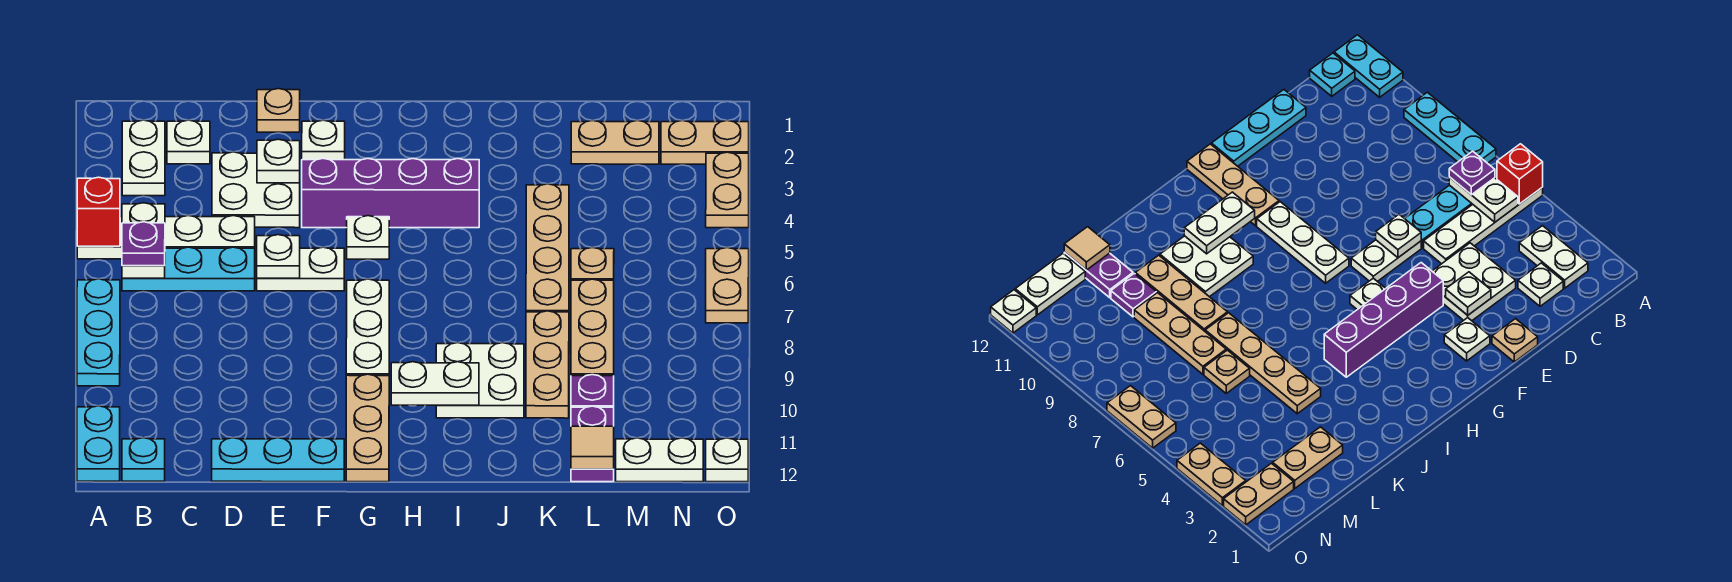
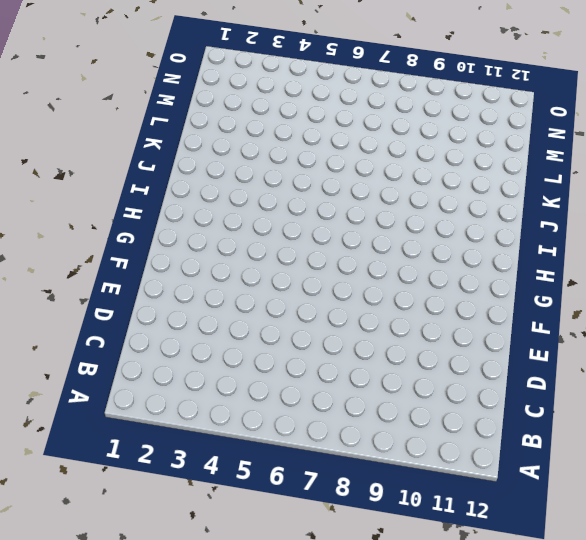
none -> white 1x4 plate [77,216,255,259]
none -> cyan 1x3 plate [77,279,120,386]
none -> cyan 1x2 plate [77,406,120,481]
none -> white 1x2 plate [122,120,165,196]

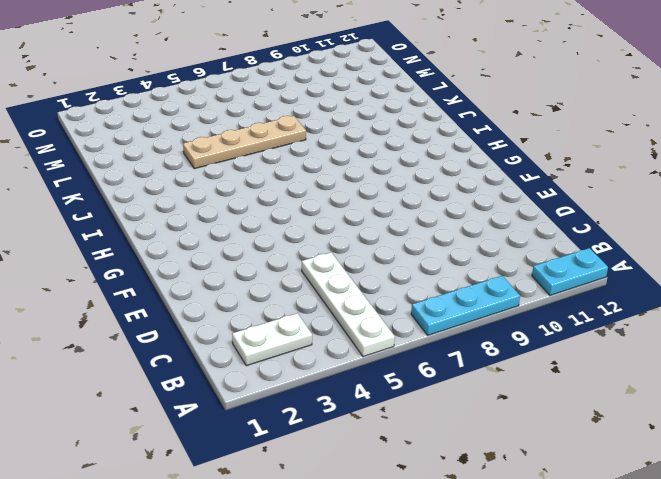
none -> cyan 1x3 plate [122,247,255,291]
none -> cyan 1x1 plate [122,438,165,481]
none -> white 1x1 plate [167,120,210,164]
none -> white 2x2 plate [212,152,300,228]

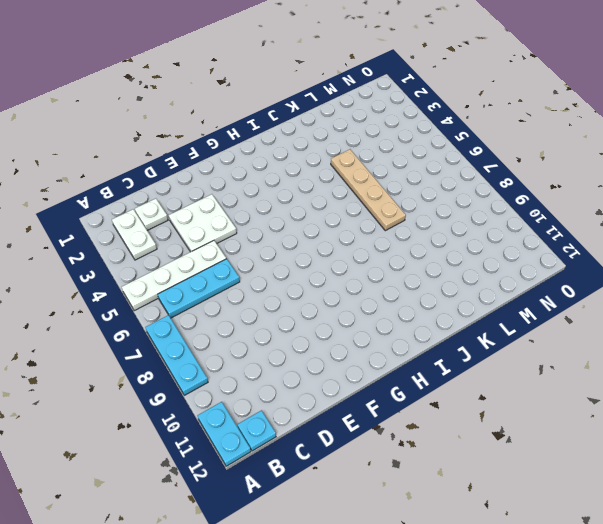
none -> cyan 1x3 plate [212,438,344,482]
none -> tan 1x1 plate [257,89,300,132]
none -> white 1x2 plate [257,247,344,291]
none -> white 1x1 plate [302,120,345,160]

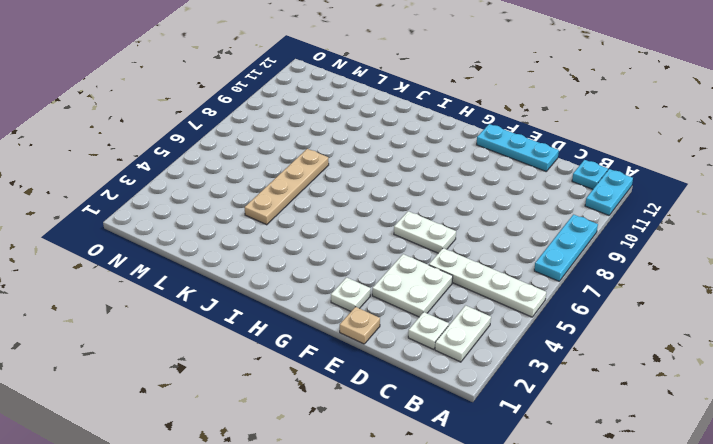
none -> cyan 1x3 plate [122,247,255,291]
none -> purple 1x4 brick [302,158,479,228]
none -> white 1x1 plate [347,216,389,259]
none -> white 1x3 plate [346,279,389,376]

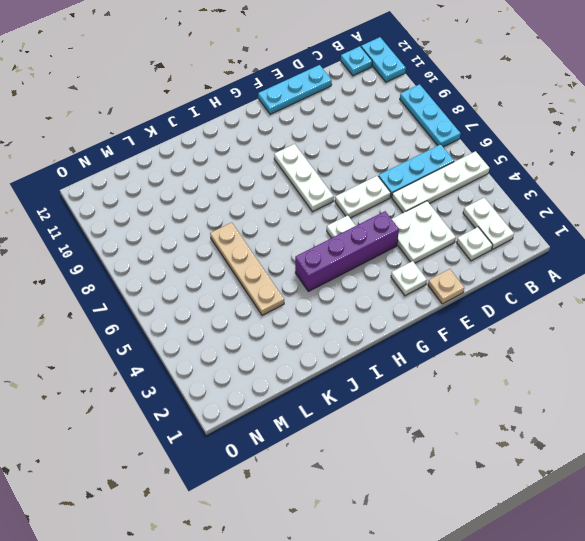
none -> tan 1x3 plate [346,374,389,482]
none -> white 2x2 plate [436,343,524,418]
none -> tan 1x3 plate [526,311,569,418]
none -> tan 1x2 plate [571,120,659,164]

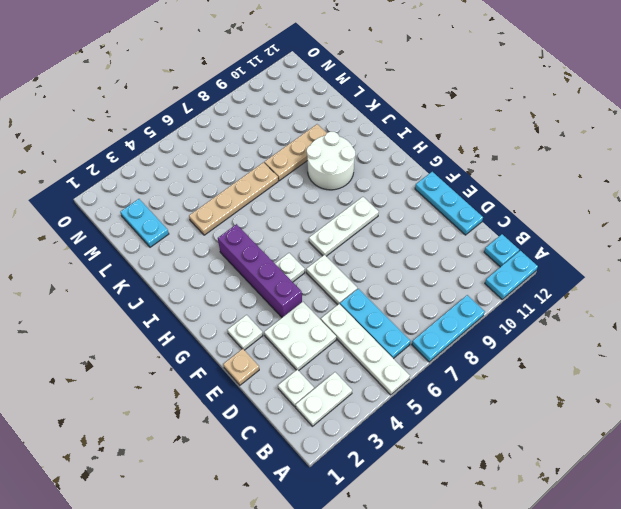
white 2x2 round brick [307,132,355,190] -> white 2x2 plate [436,343,524,418]
cyan 1x2 plate [120,199,169,247] -> tan 1x2 plate [571,120,659,164]
none -> tan 1x3 plate [346,374,389,482]
none -> tan 1x1 plate [571,247,614,280]
none -> tan 1x3 plate [571,279,614,376]
none -> purple 1x1 plate [571,375,614,407]

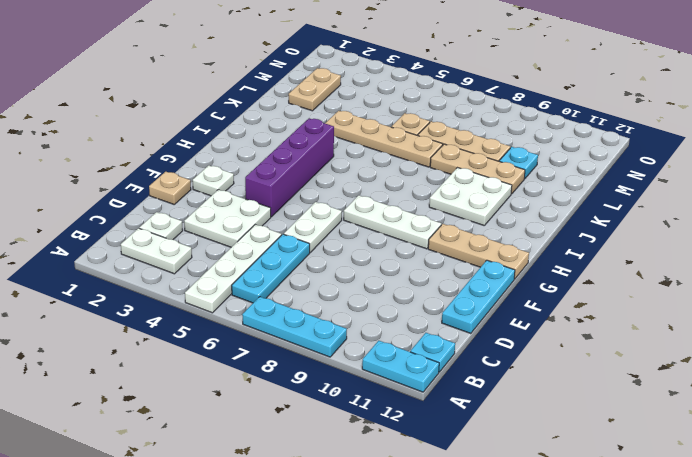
cyan 1x1 plate [499,147,538,179] -> purple 1x1 plate [571,375,614,407]
none -> white 1x1 plate [347,216,389,259]
none -> purple 1x2 plate [571,406,614,482]
none -> white 1x2 plate [616,438,703,482]
none -> tan 1x2 plate [661,121,749,164]

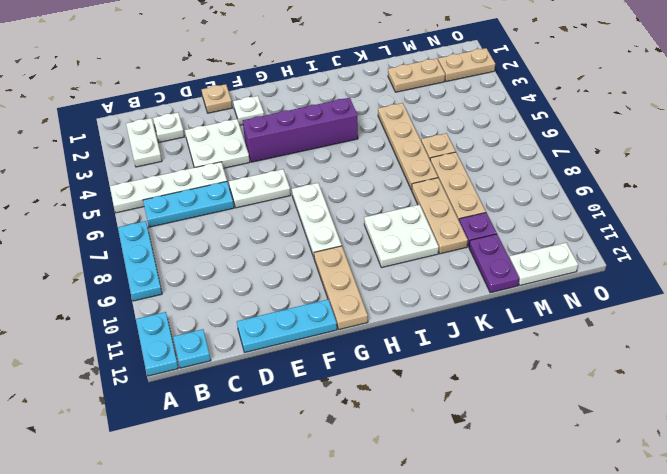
none -> white 1x1 plate [347,216,389,259]
none -> tan 1x2 plate [706,152,749,228]
none -> tan 1x2 plate [706,248,749,323]
none -> white 1x1 plate [706,438,748,482]

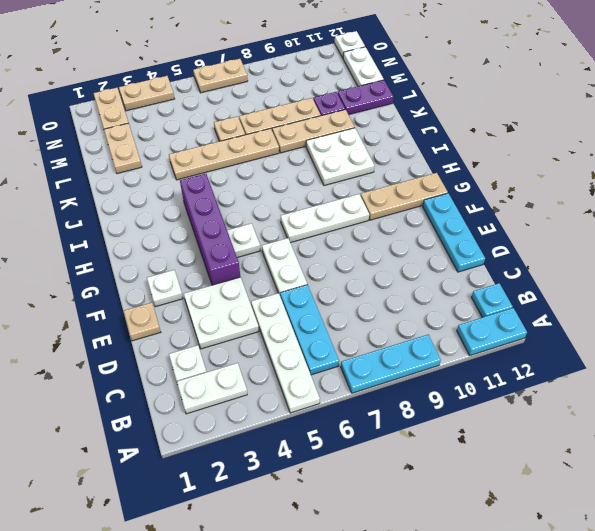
none -> red 1x1 brick [77,177,120,246]
none -> white 1x2 plate [122,203,165,278]
none -> white 1x1 plate [257,139,300,183]
none -> white 1x1 plate [257,235,300,278]

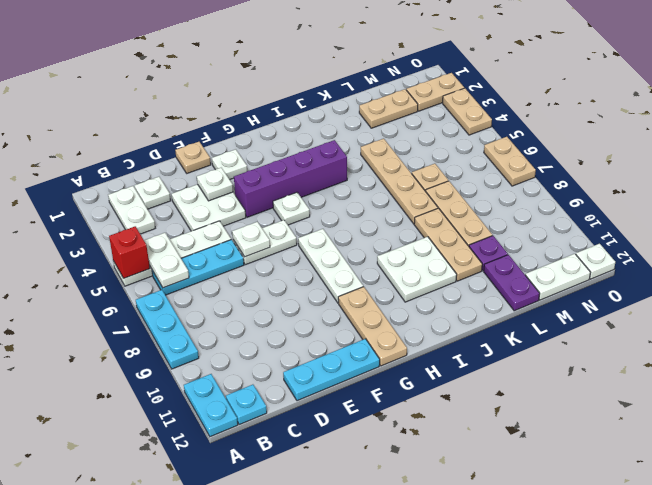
none -> white 1x2 plate [391,362,479,406]
none -> tan 1x1 tile [571,426,614,469]
none -> purple 1x1 plate [122,222,165,266]

